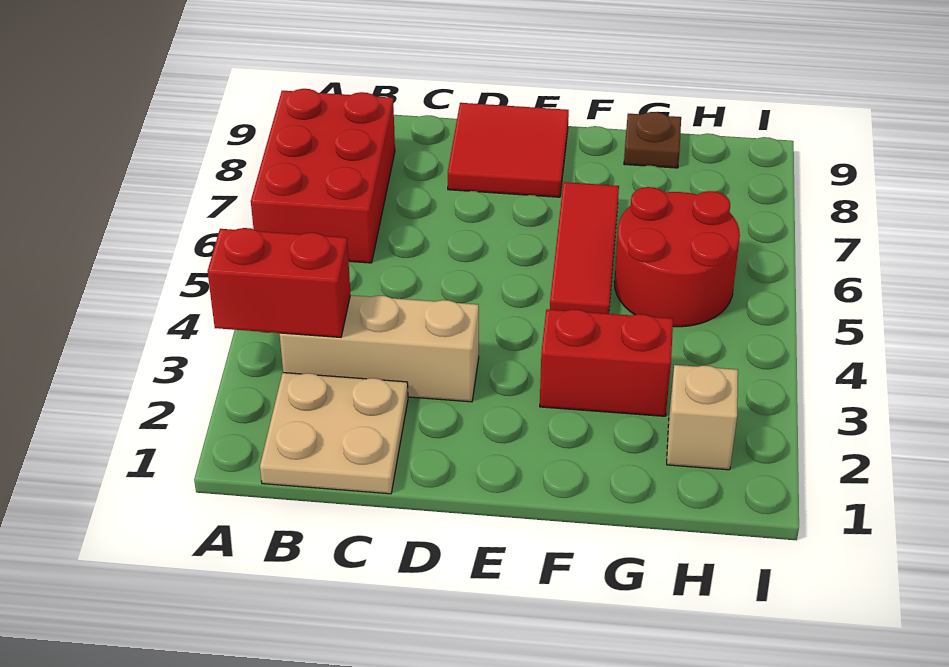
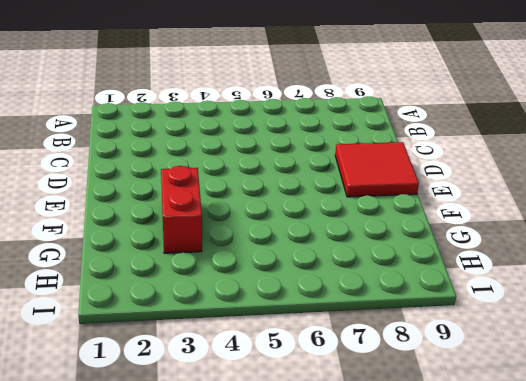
none -> red 2x3 brick [251,89,395,263]
none -> tan 2x2 plate [260,373,408,494]

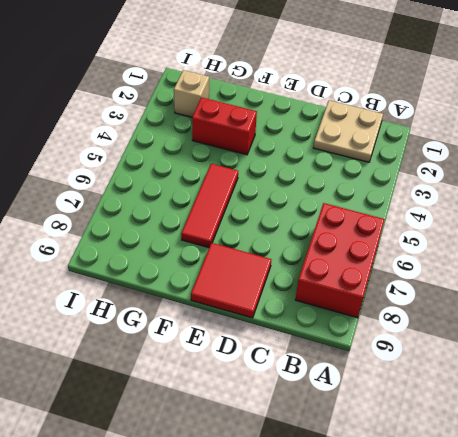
none -> tan 1x3 brick [280,295,479,402]
none -> red 2x2 round brick [614,187,740,327]

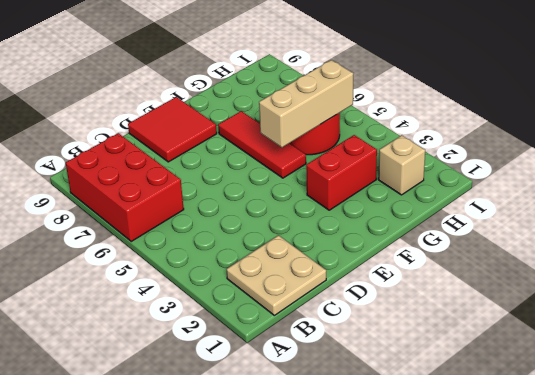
tan 1x3 brick [259,60,353,147] -> tan 1x3 brick moved to [280,295,479,402]
none -> brown 1x1 plate [624,112,681,168]
none -> red 1x2 brick [208,228,350,337]

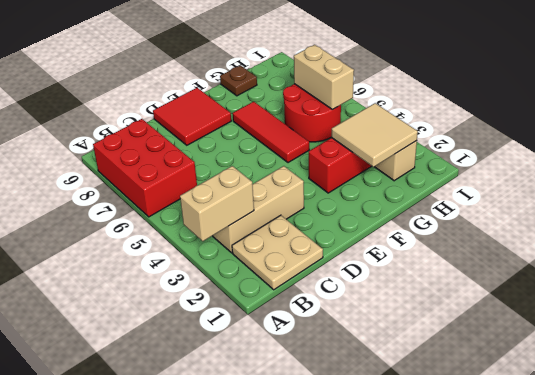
tan 1x2 brick [180,166,254,241] -> red 1x2 brick [208,228,350,337]
tan 2x2 tile [332,103,418,167] -> none
tan 1x2 brick [294,45,354,110] -> none

